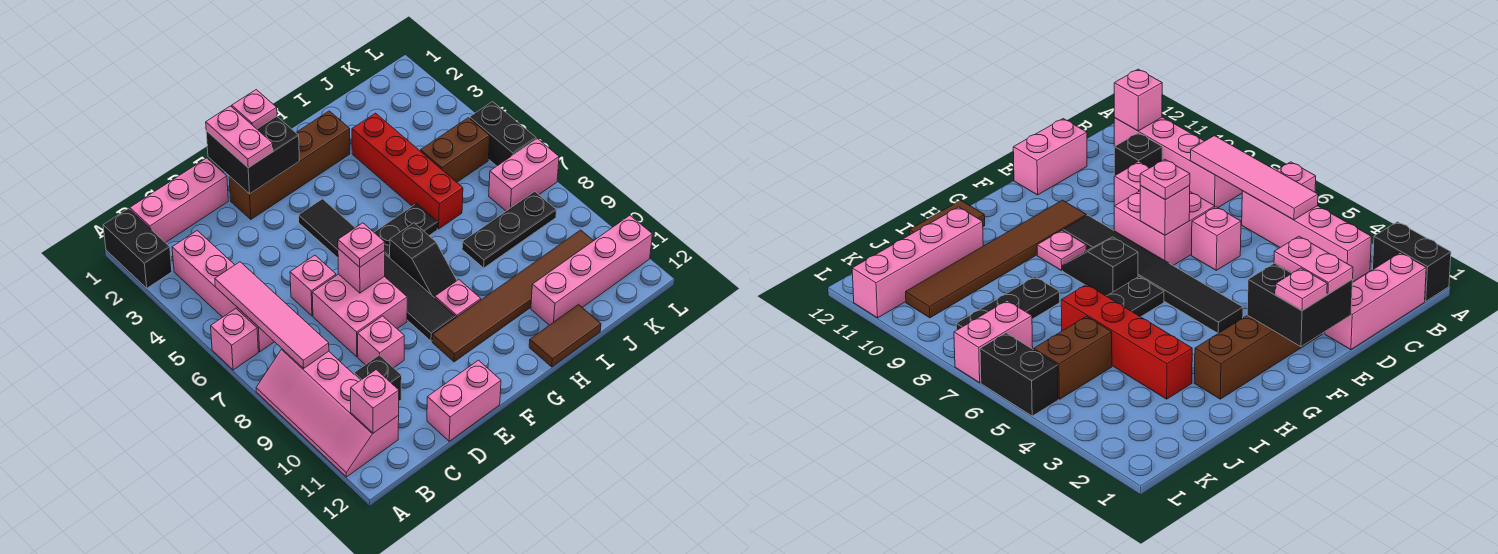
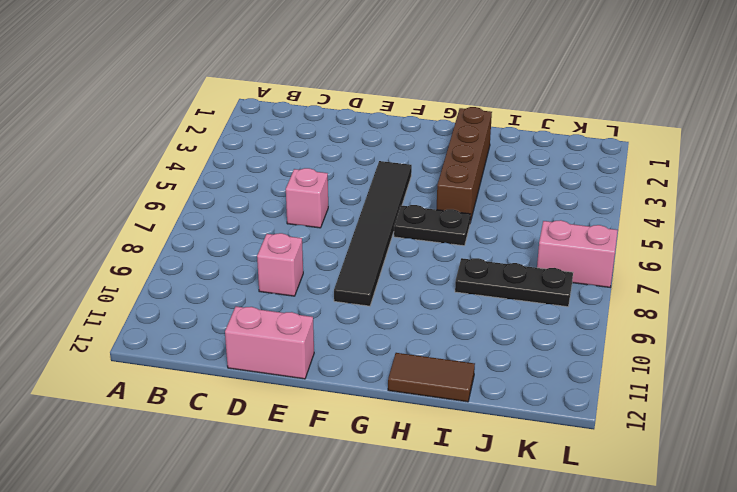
brown 1x4 brick [436,107,492,222] -> brown 1x4 brick turned to [229,111,350,219]
none -> black 1x2 brick [103,209,172,288]
none -> pink 1x1 brick [211,309,258,370]
none -> pink 2x4 slope [256,349,399,477]
none -> pink 1x3 brick [130,158,228,243]

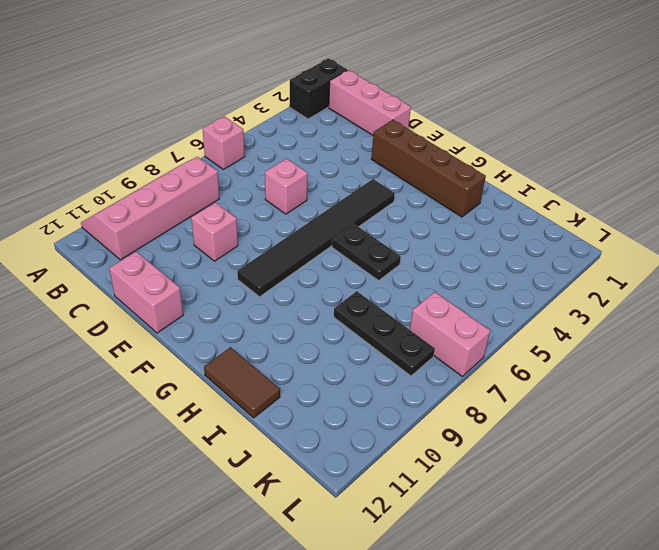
none -> pink 1x4 brick [172,231,274,352]
none -> black 1x1 brick [354,355,402,401]
none -> pink 2x2 brick [312,274,407,357]
none -> brown 1x6 tile [432,230,593,362]

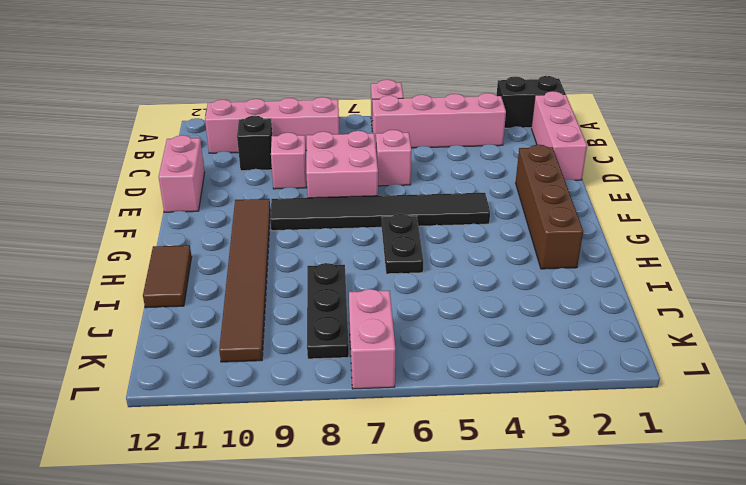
none -> black 1x2 slope [390,223,457,298]
none -> pink 1x1 plate [435,280,481,318]
none -> red 1x4 brick [352,113,463,229]
none -> pink 1x4 brick [531,215,652,325]

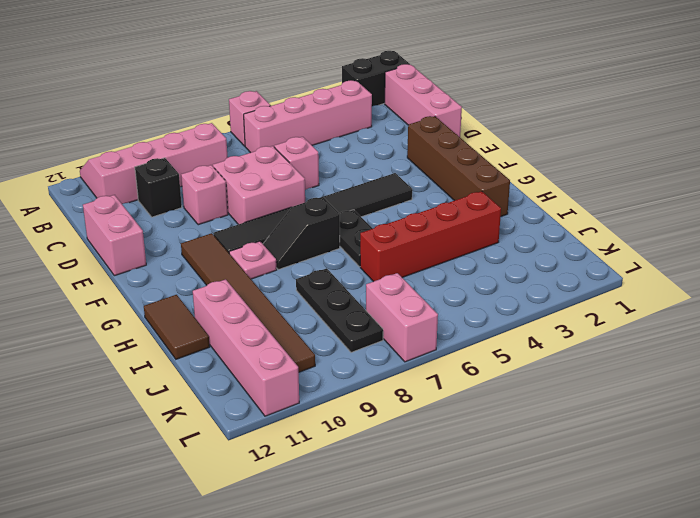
none -> brown 1x2 brick [421,118,490,182]
none -> black 1x2 brick [470,102,536,166]
none -> pink 1x4 tile [215,262,329,368]
none -> pink 1x1 brick [351,370,399,433]

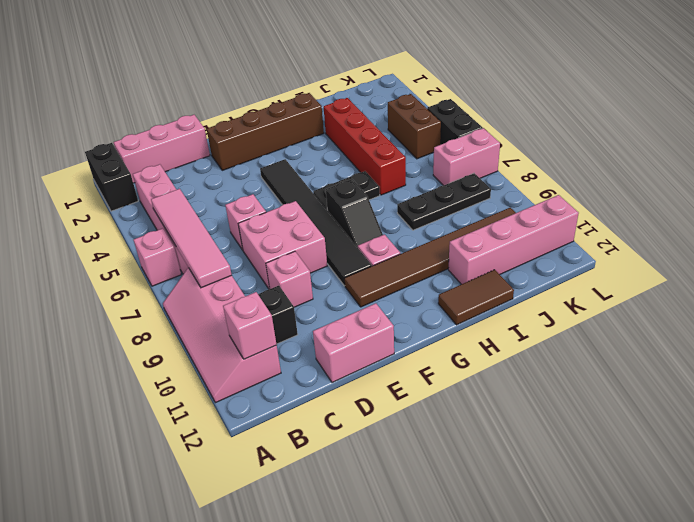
brown 1x2 brick [388,94,441,159] -> brown 1x2 brick turned to [421,118,490,182]
none -> black 2x2 brick [206,116,299,194]
none -> pink 1x1 brick [338,249,385,293]
none -> pink 1x2 plate [206,106,273,168]
none -> pink 1x1 plate [338,223,385,267]

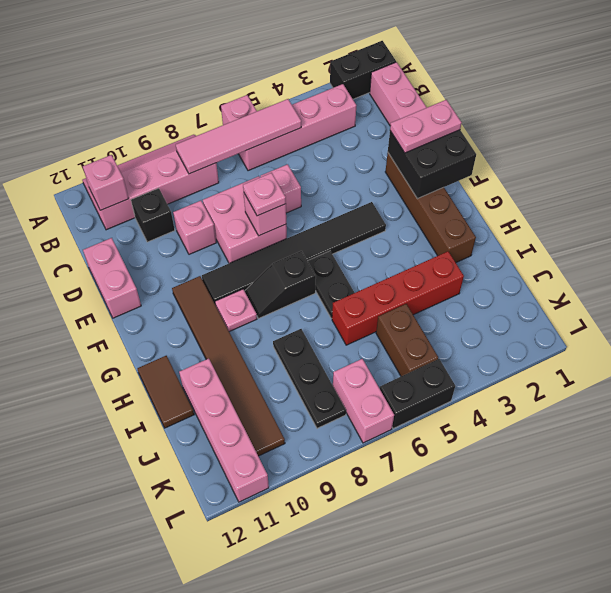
none -> pink 1x1 plate [232,90,277,129]

